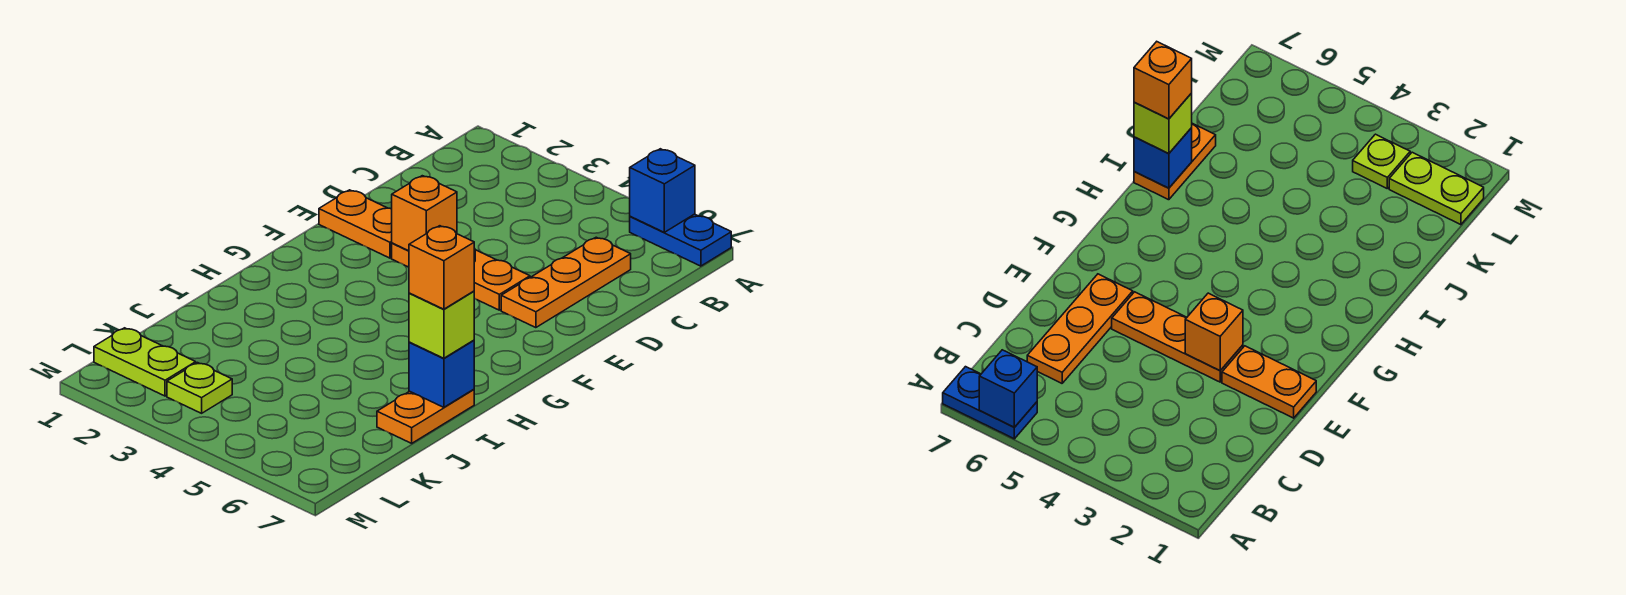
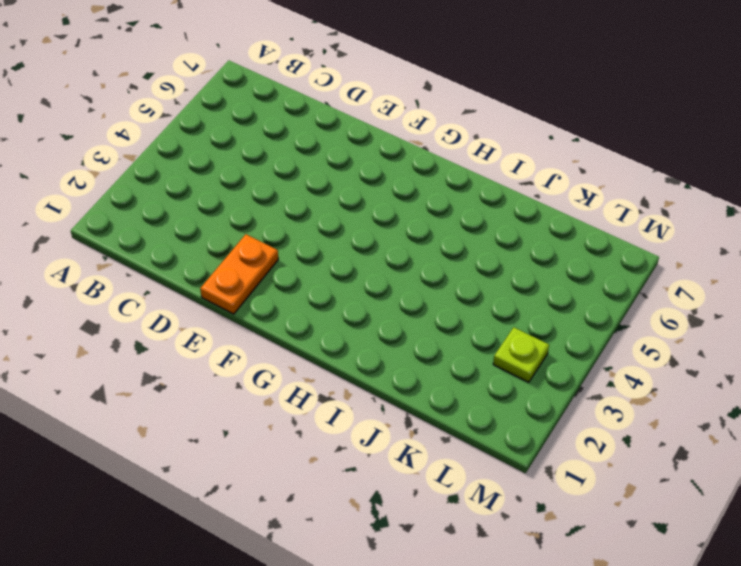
none -> blue 1x2 plate [630,214,731,266]
none -> orange 1x3 plate [501,237,631,328]
none -> orange 1x3 plate [392,243,530,310]

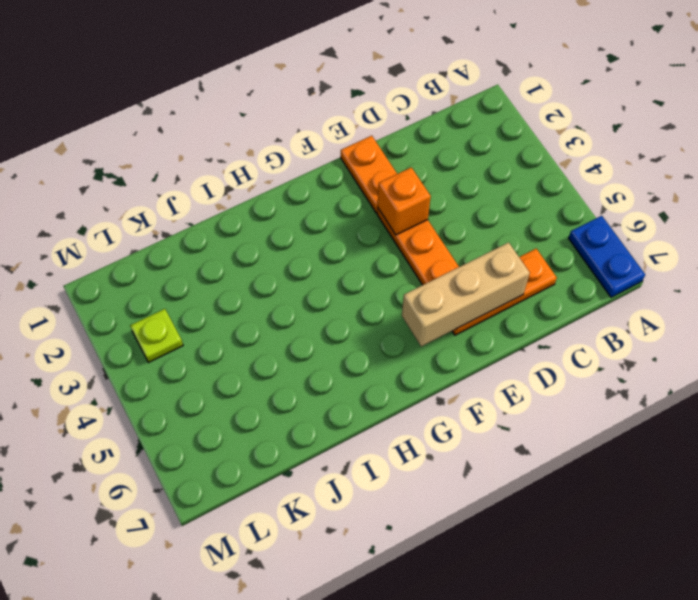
tan 1x3 brick [402,242,530,347] -> none
none -> orange 1x2 plate [377,389,474,443]
none -> lime 1x2 plate [94,328,196,396]
none -> blue 1x1 brick [630,149,695,232]

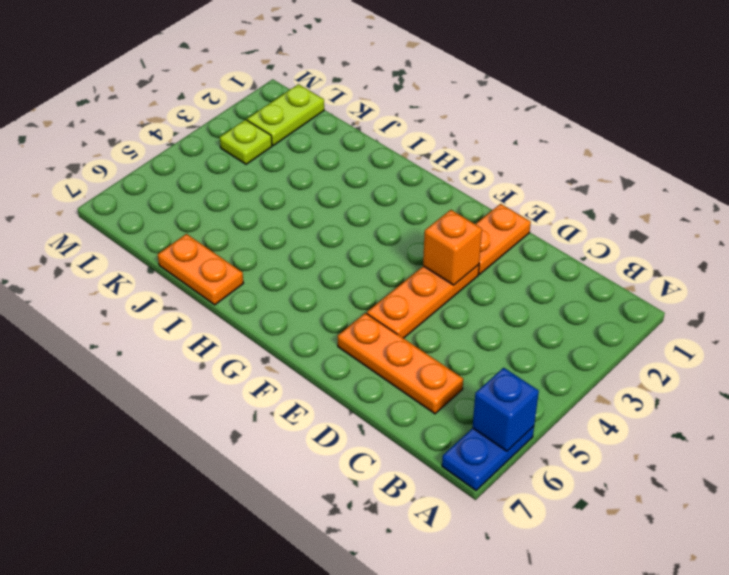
none -> blue 1x1 brick [409,340,474,407]
none -> lime 1x1 brick [409,291,474,358]
none -> orange 1x1 brick [409,226,474,309]

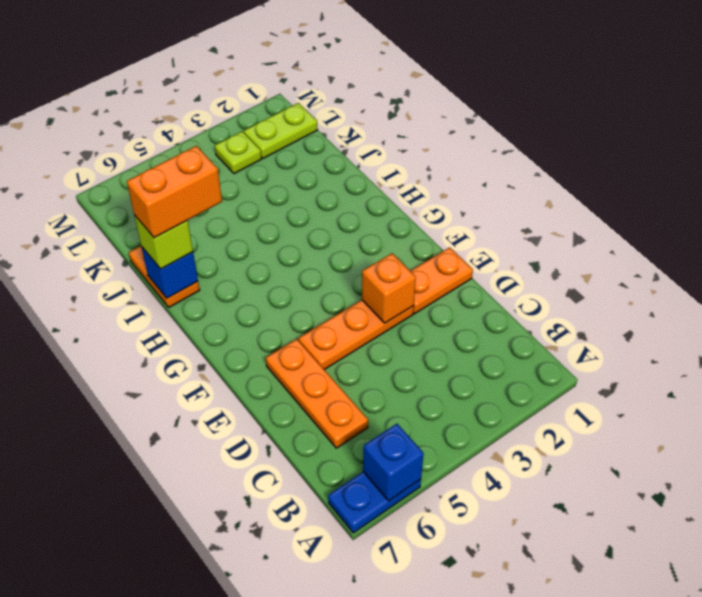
orange 1x2 brick [127,146,222,238] -> orange 1x1 brick [409,226,474,309]

